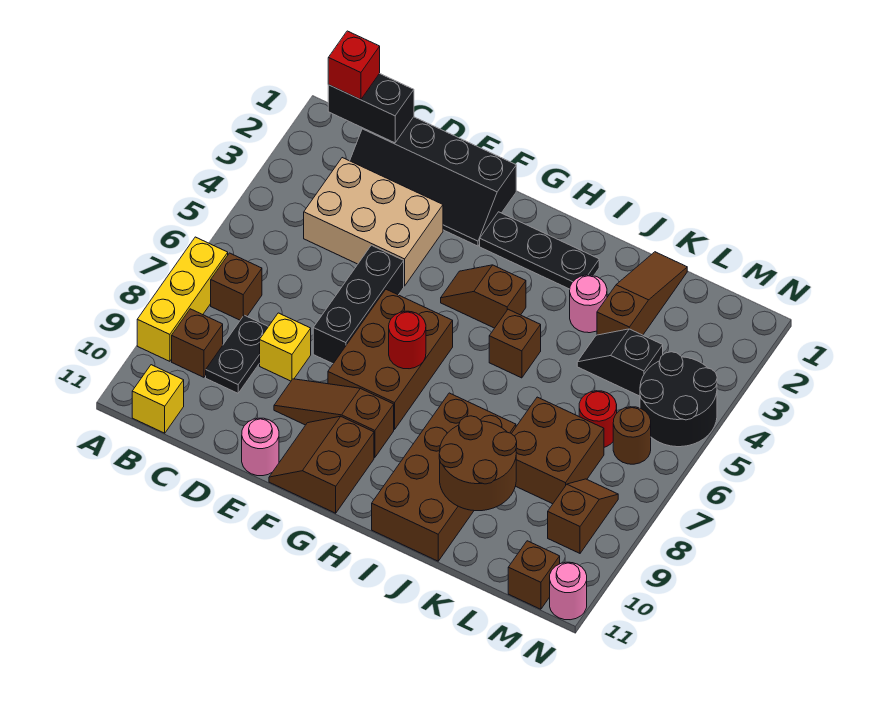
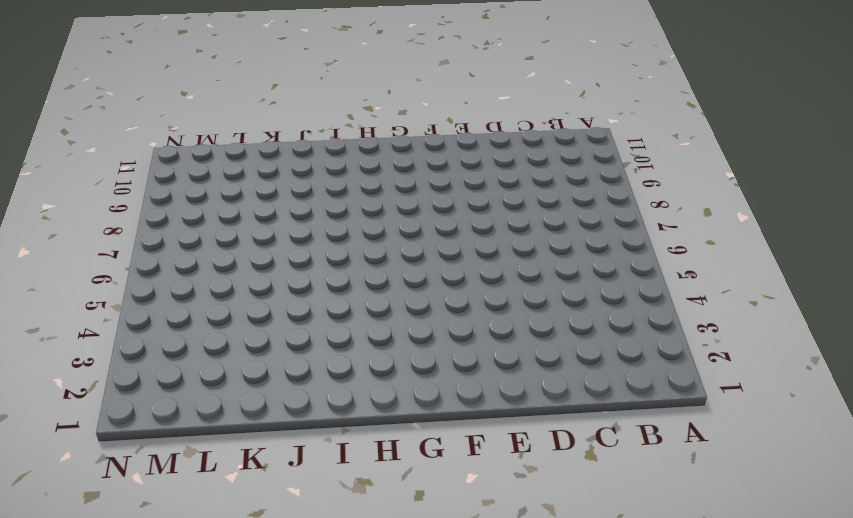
none -> yellow 1x3 brick [137,237,228,361]
none -> brown 1x1 brick [211,253,262,320]
none -> brown 1x1 brick [172,309,223,377]
none -> yellow 1x1 brick [132,365,184,433]

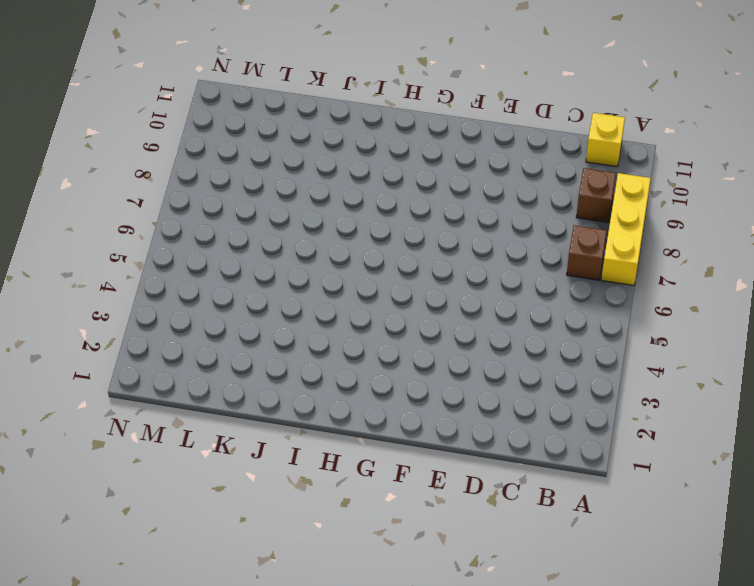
none -> black 2x4 slope [350,117,516,246]
none -> tan 2x3 brick [304,158,443,286]
none -> black 1x2 plate [206,315,268,393]
none -> yellow 1x1 brick [260,313,311,381]

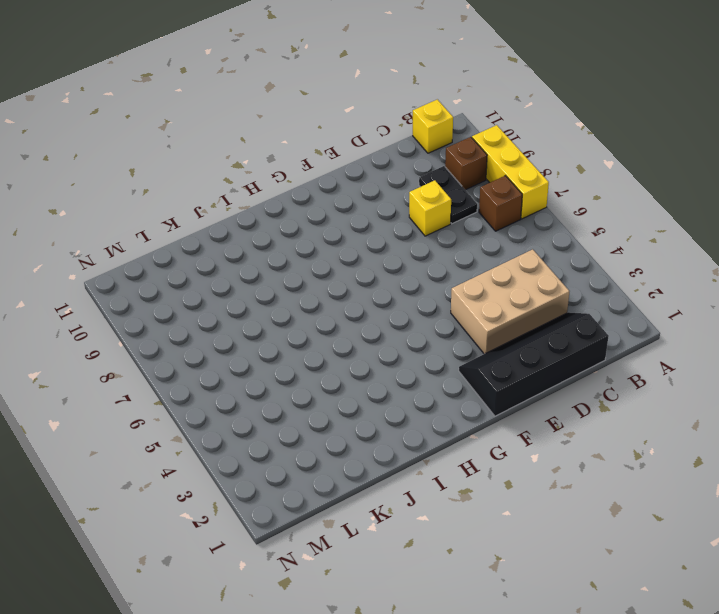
none -> black 1x3 brick [313,245,404,364]
none -> brown 1x3 slope [274,379,394,457]
none -> pink 1x1 round brick [242,418,279,476]
none -> brown 2x3 brick [328,289,453,430]

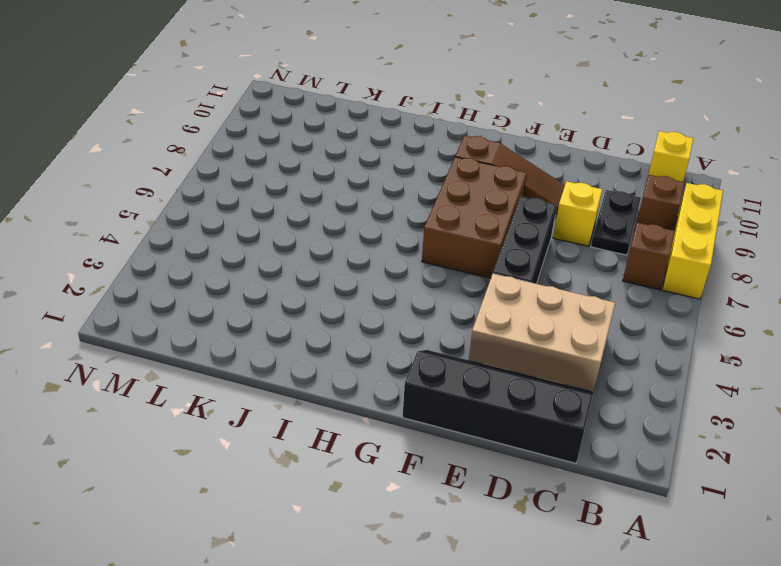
none -> pink 1x1 round brick [242,418,279,476]
none -> brown 2x2 slope [269,416,374,513]
none -> black 1x3 plate [480,212,599,289]
none -> brown 1x2 slope [441,265,526,328]

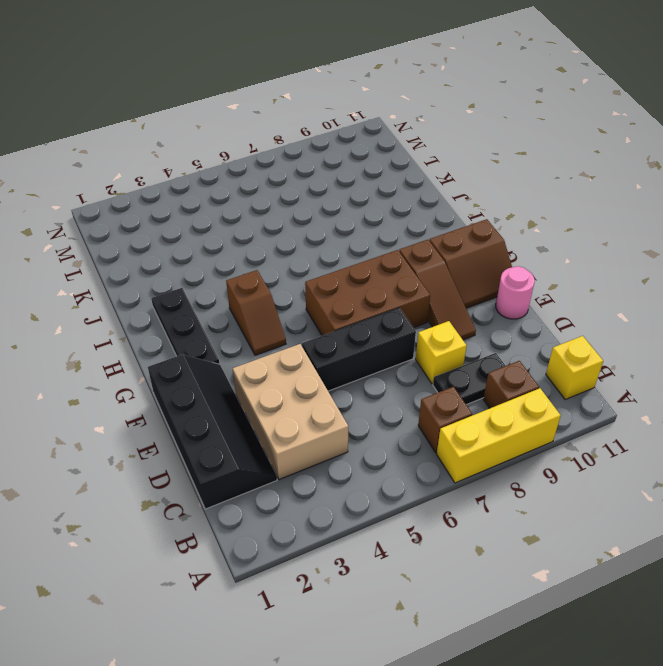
none -> brown 1x1 brick [489,309,541,378]
none -> brown 2x4 brick [372,393,516,561]
none -> pink 1x1 round brick [570,275,607,333]
none -> brown 1x3 slope [597,252,687,335]

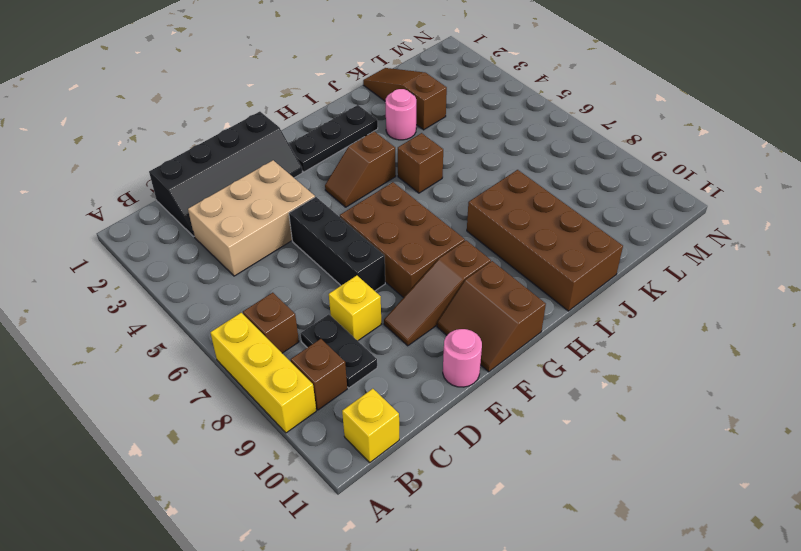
none -> black 1x2 slope [577,329,663,396]
none -> brown 2x2 brick [511,397,604,504]
none -> red 1x1 round brick [579,391,617,447]
none -> black 2x2 round brick [640,352,717,447]

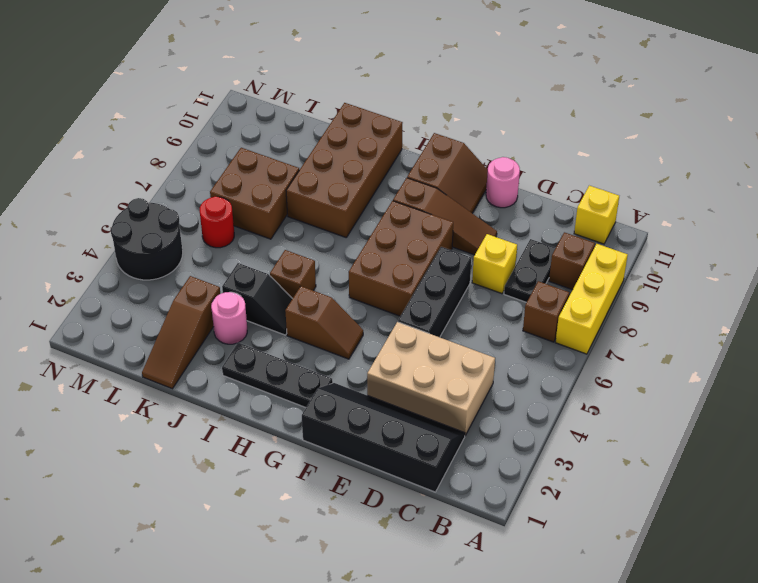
black 1x2 slope [222,263,292,335] -> black 1x2 slope moved to [577,329,663,396]
none -> brown 1x1 round brick [613,407,651,464]
none -> brown 1x2 slope [548,479,618,553]
none -> brown 1x1 brick [508,541,560,609]
none -> pink 1x1 round brick [550,562,587,620]

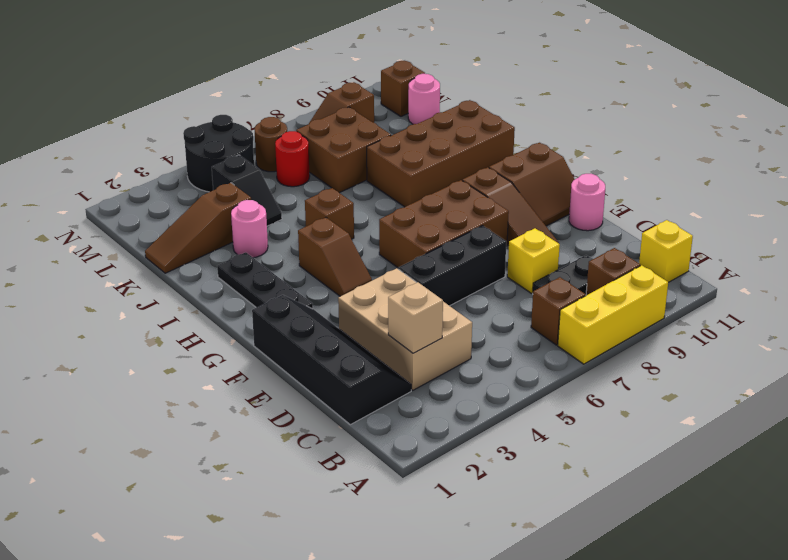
tan 1x1 brick [388,282,443,353] -> none
pink 1x1 round brick [408,74,440,124] -> pink 1x1 round brick moved to [550,562,587,620]
none -> black 1x2 brick [328,74,414,143]
none -> red 1x1 round brick [389,311,426,369]
none -> brown 2x2 round brick [439,416,517,511]
none -> red 1x1 brick [328,31,380,100]

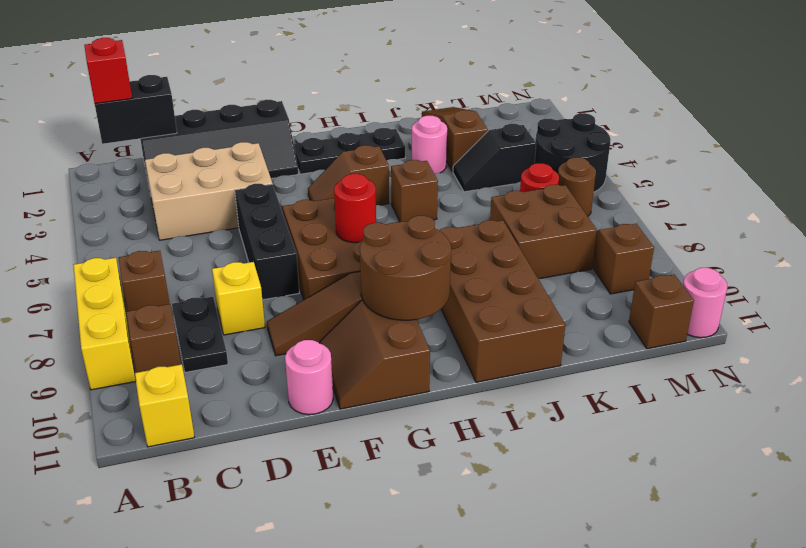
brown 2x2 round brick [360,216,451,320] -> brown 2x2 round brick moved to [439,416,517,511]

